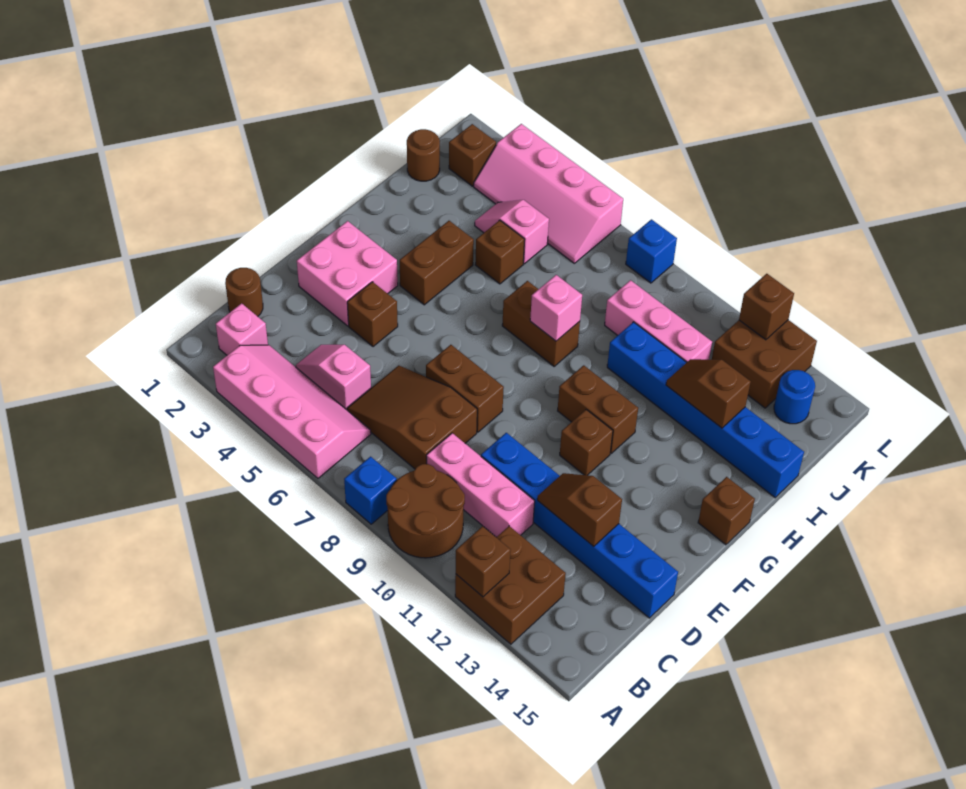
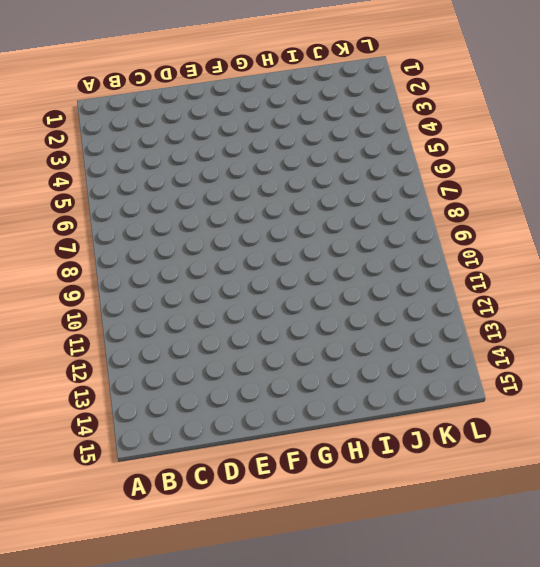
none -> pink 2x4 slope [213,345,371,478]
none -> blue 1x1 brick [344,457,397,524]
none -> brown 2x2 round brick [386,464,465,558]
none -> brown 2x2 brick [455,526,566,644]

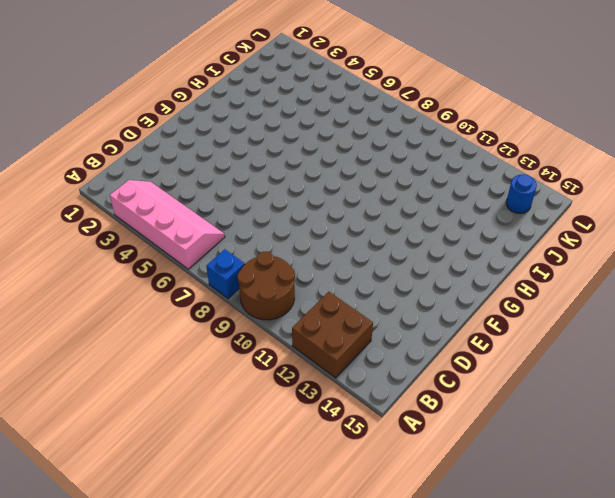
none -> pink 1x1 brick [216,303,268,355]
none -> brown 1x1 round brick [225,268,263,316]
none -> pink 1x2 slope [296,345,371,410]
none -> brown 2x3 slope [347,365,477,469]

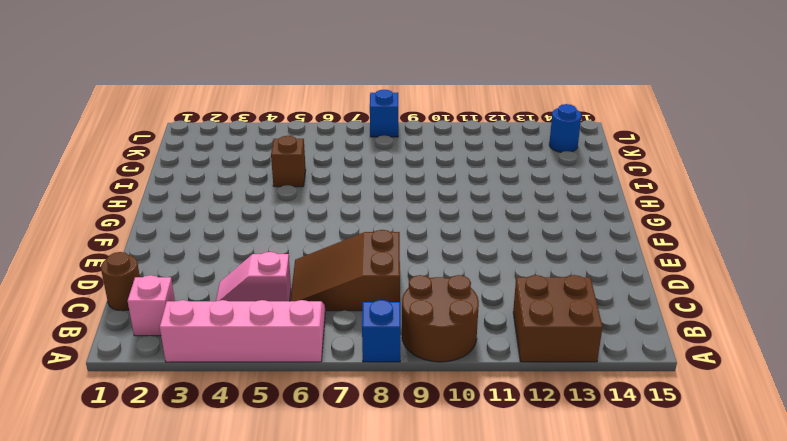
none -> pink 1x3 brick [426,433,535,537]
none -> blue 1x6 brick [481,433,678,618]
none -> pink 2x2 brick [297,221,398,326]
none -> brown 1x1 brick [347,282,398,347]

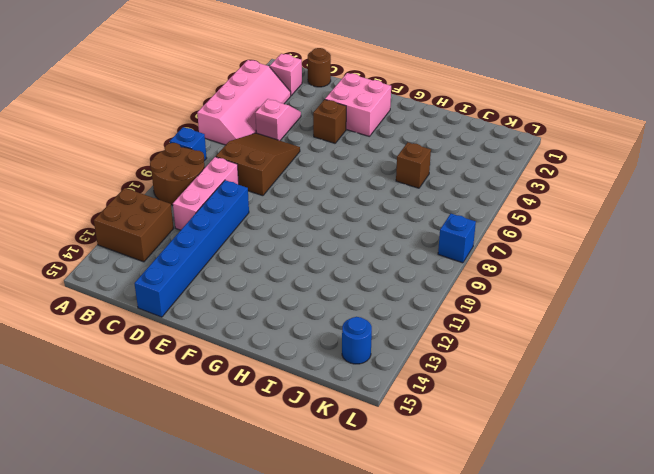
none -> brown 1x2 brick [426,345,504,432]
none -> brown 1x1 brick [560,410,613,475]
none -> brown 1x2 brick [400,221,474,305]
none -> brown 1x2 brick [558,365,638,453]

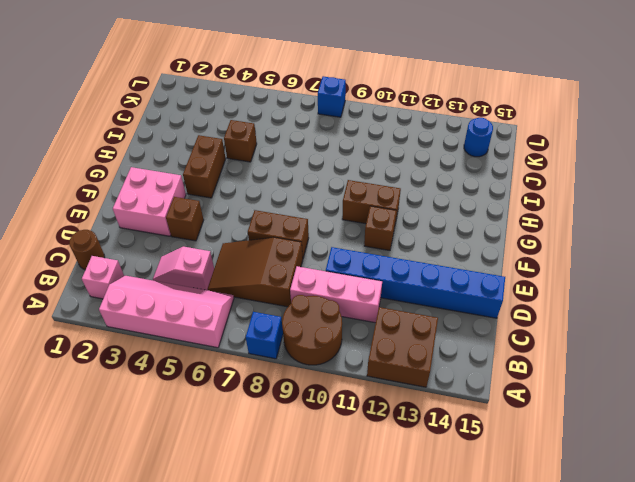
none -> brown 1x1 brick [698,477,755,545]
none -> brown 1x2 brick [502,281,580,366]
none -> blue 1x6 brick [607,322,804,498]
none -> brown 1x1 round brick [407,129,440,181]

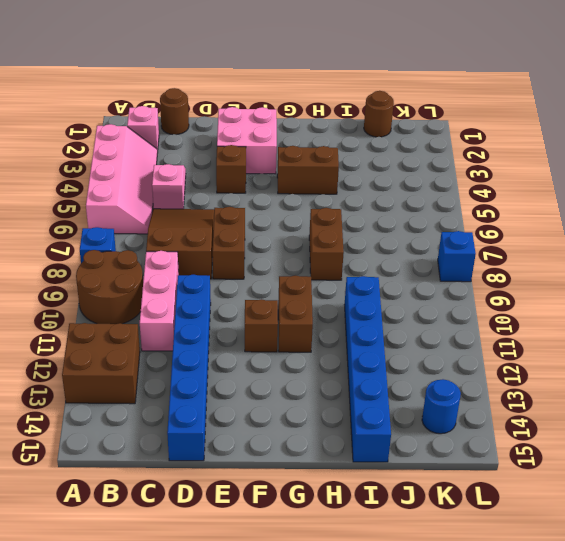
none -> brown 1x1 brick [698,477,755,545]
none -> brown 1x1 brick [475,220,525,284]
none -> pink 1x2 slope [475,200,549,264]
none -> pink 1x3 brick [605,280,712,362]

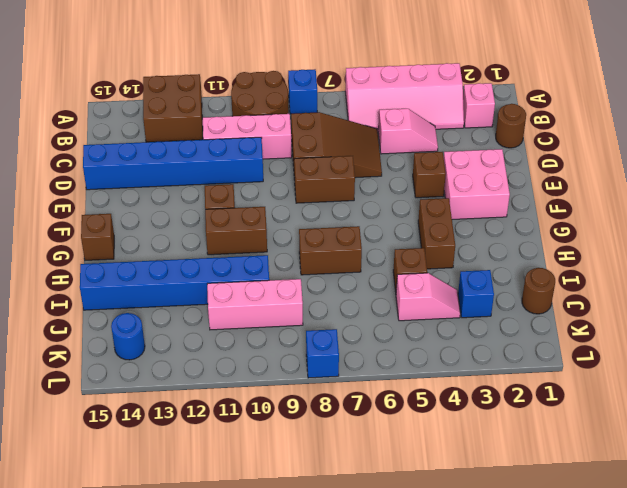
blue 1x1 brick [458,270,494,318] -> none
none -> brown 1x1 brick [449,124,496,186]
none -> pink 2x4 slope [474,124,623,263]
none -> brown 2x2 brick [712,320,817,408]
none -> brown 1x1 brick [456,526,511,597]

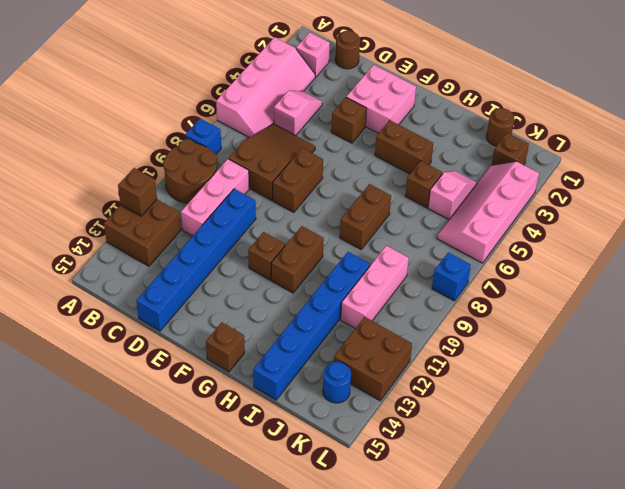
none -> brown 1x2 slope [537,473,622,546]
none -> pink 1x1 brick [530,275,582,341]
none -> brown 1x2 slope [666,359,751,428]
none -> brown 1x1 brick [739,274,794,340]

